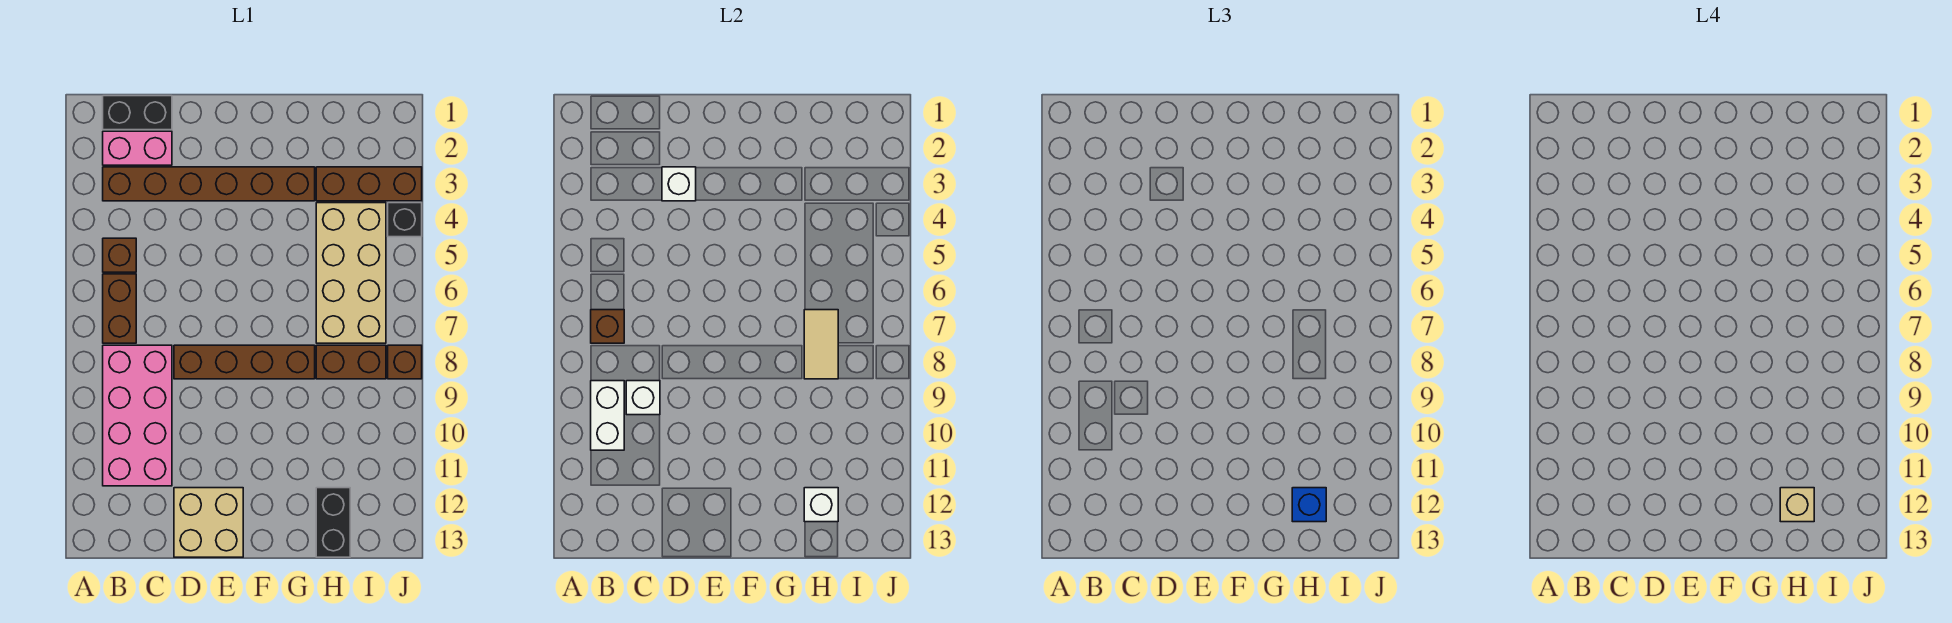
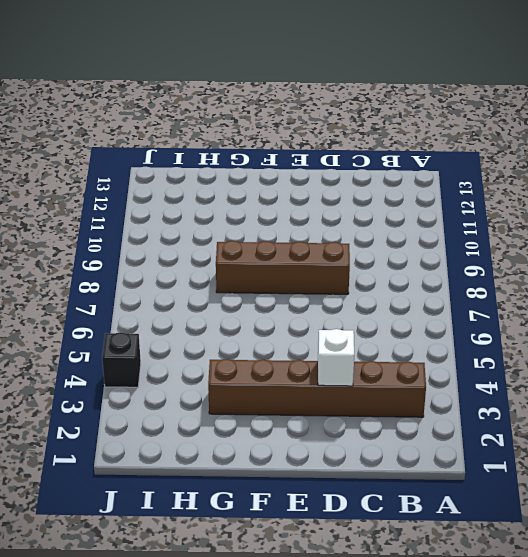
none -> black 1x2 brick [103,96,172,130]
none -> pink 1x2 brick [103,131,172,165]
none -> brown 1x1 brick [103,238,136,272]

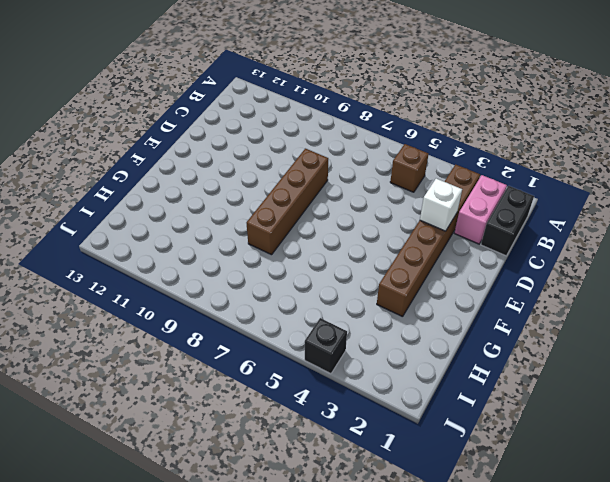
none -> brown 1x2 brick [103,274,136,343]
none -> pink 2x4 brick [103,345,172,486]
none -> tan 2x2 brick [174,488,243,557]

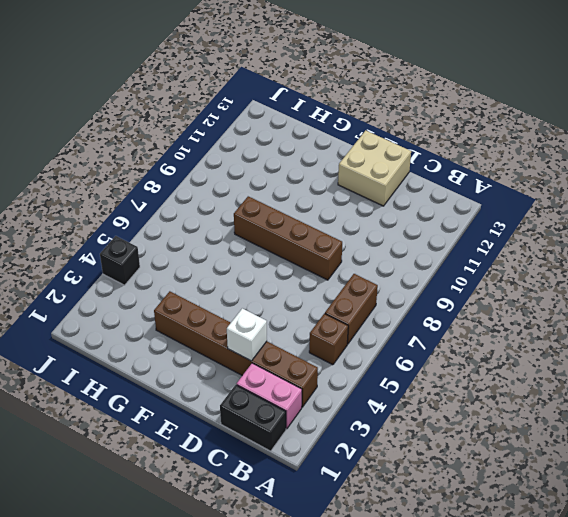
none -> pink 2x4 brick [103,345,172,486]
none -> brown 1x3 brick [316,167,422,201]
none -> tan 2x4 brick [316,203,386,343]

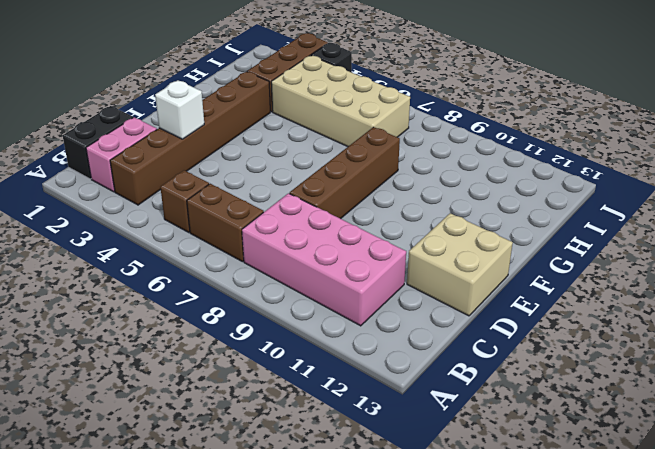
none -> brown 1x2 brick [316,345,386,379]
none -> black 1x2 brick [316,488,350,557]
none -> brown 1x1 brick [388,345,422,379]

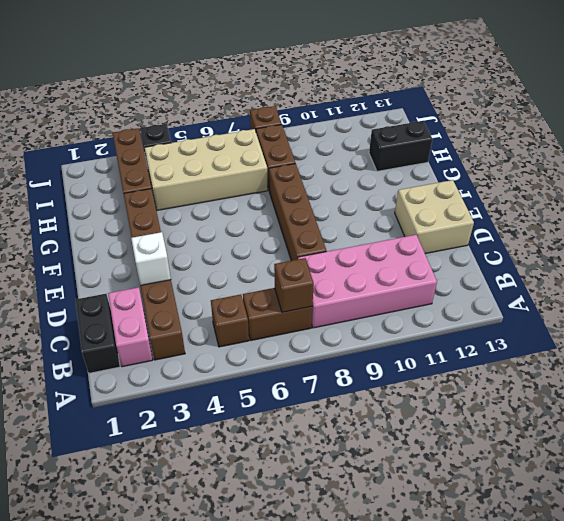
none -> white 1x2 brick [591,381,624,450]
none -> white 1x1 brick [626,381,660,415]
none -> tan 1x2 tile [804,310,838,379]

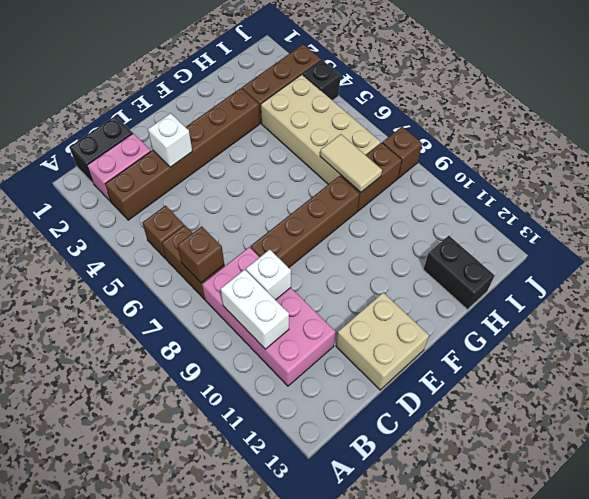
none -> white 1x1 brick [804,488,838,522]
none -> blue 1x1 brick [1292,488,1326,522]
none -> tan 1x1 brick [1780,488,1814,522]

